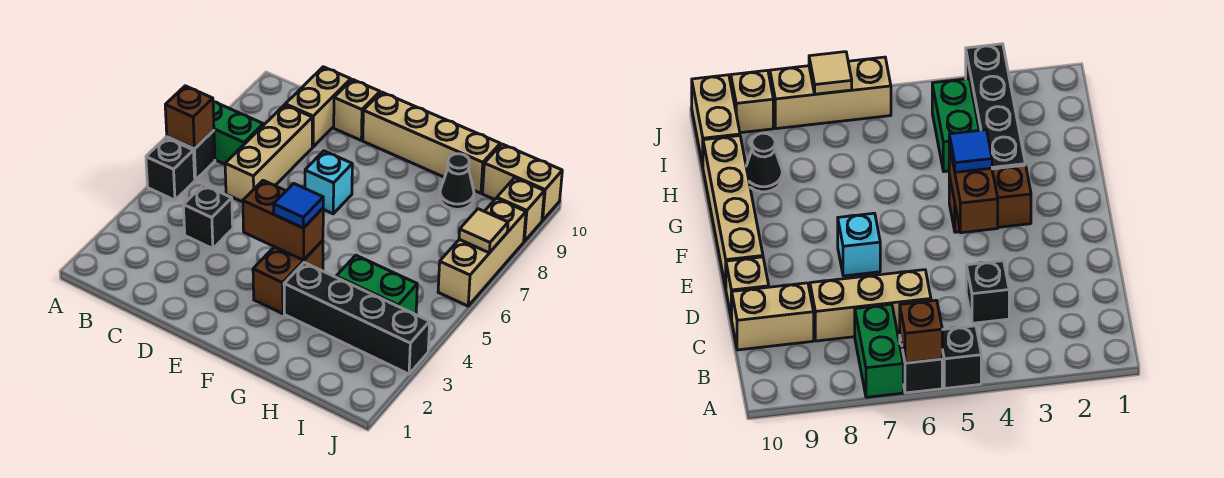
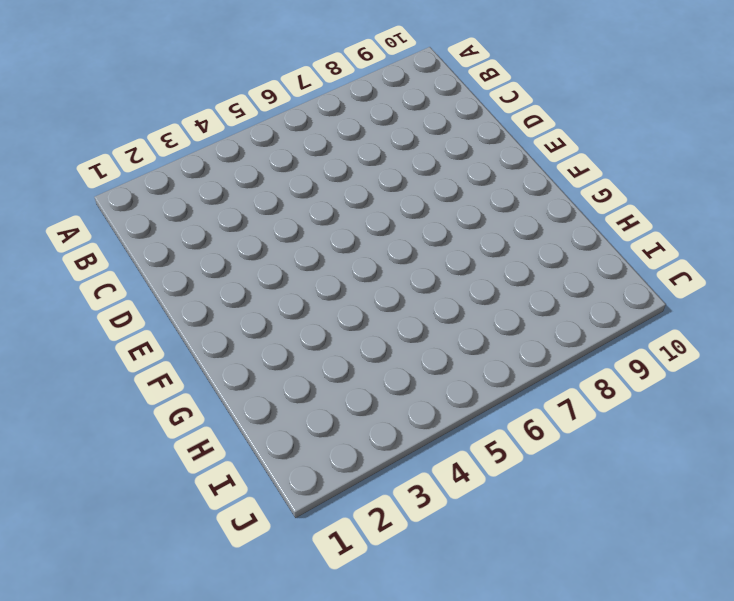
none -> black 1x1 brick [146,138,195,200]
none -> black 1x1 brick [167,130,215,180]
none -> green 1x2 brick [213,102,263,164]

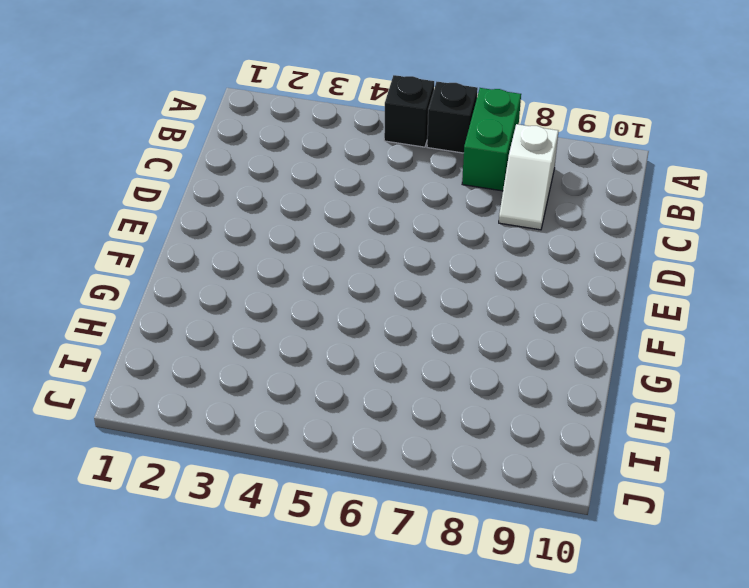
white 1x2 slope [499,124,558,230] -> tan 1x3 brick [225,105,312,202]
none -> black 1x1 brick [183,185,233,249]
none -> tan 1x2 brick [285,67,351,147]
none -> tan 1x1 brick [334,79,380,140]

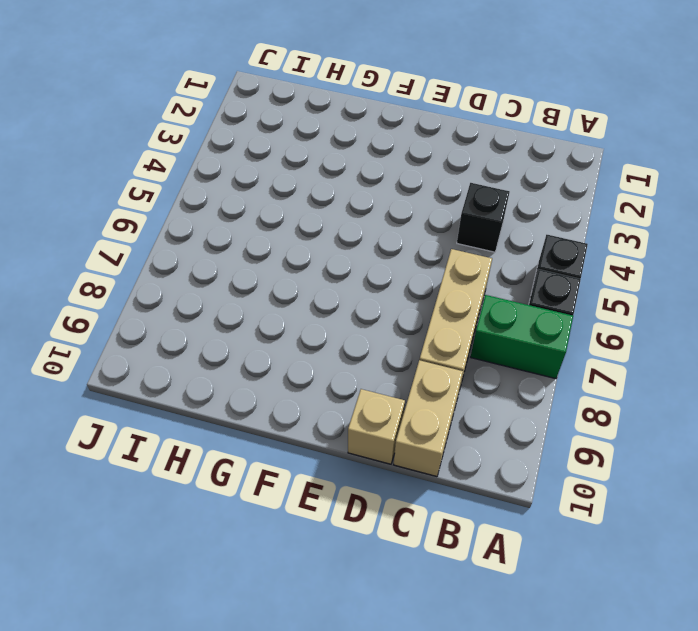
none -> cyan 1x1 brick [305,151,352,214]
none -> tan 1x4 brick [363,92,500,193]
none -> brown 1x2 brick [253,240,323,314]

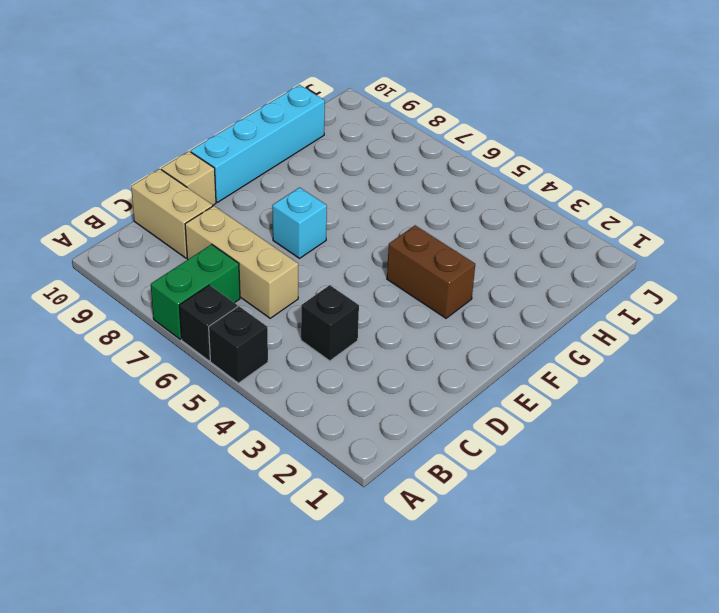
cyan 1x4 brick [191,85,325,202] -> tan 1x4 brick [363,92,500,193]
none -> black 1x4 brick [284,263,430,374]
none -> green 1x2 brick [336,255,417,315]
none -> black 1x1 cone [440,154,474,209]

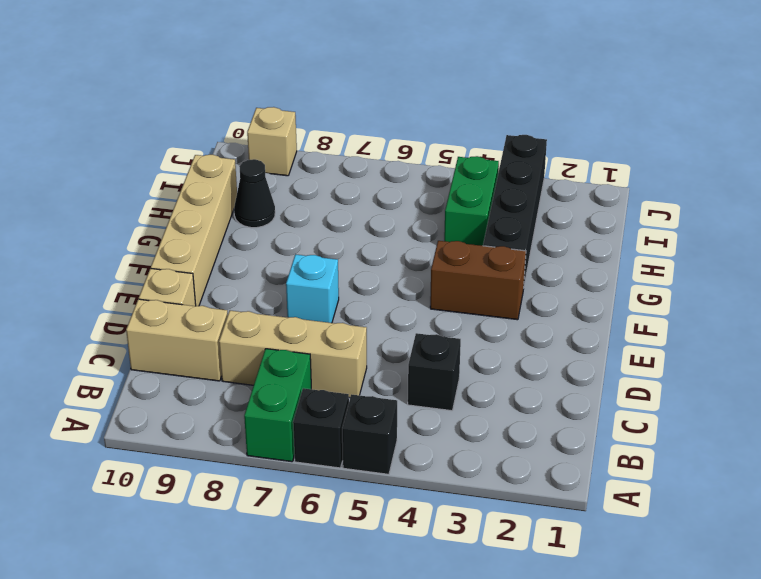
none -> tan 1x2 brick [482,144,562,221]
none -> tan 1x3 brick [438,198,526,306]
none -> brown 1x1 brick [165,86,214,149]

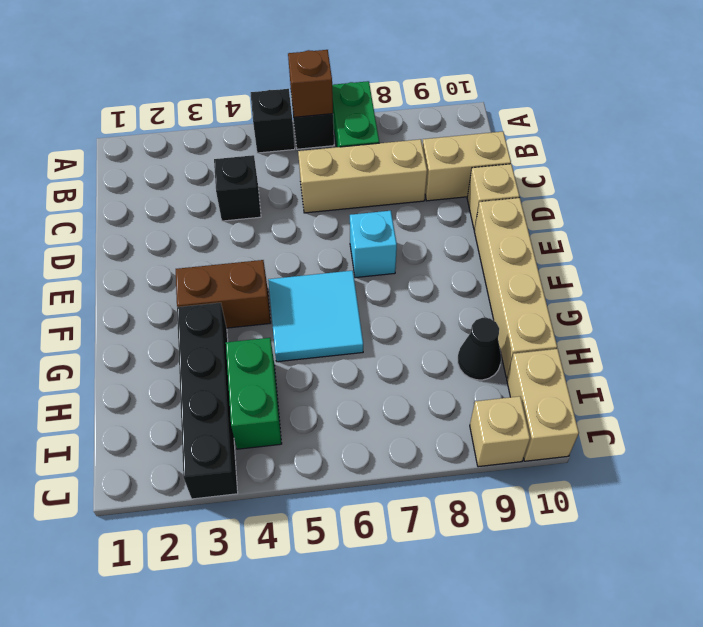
cyan 2x2 tile [268,271,363,362] -> none
none -> tan 1x3 brick [438,198,526,306]
none -> brown 1x2 brick [243,180,323,260]
none -> tan 1x1 tile [459,209,508,253]

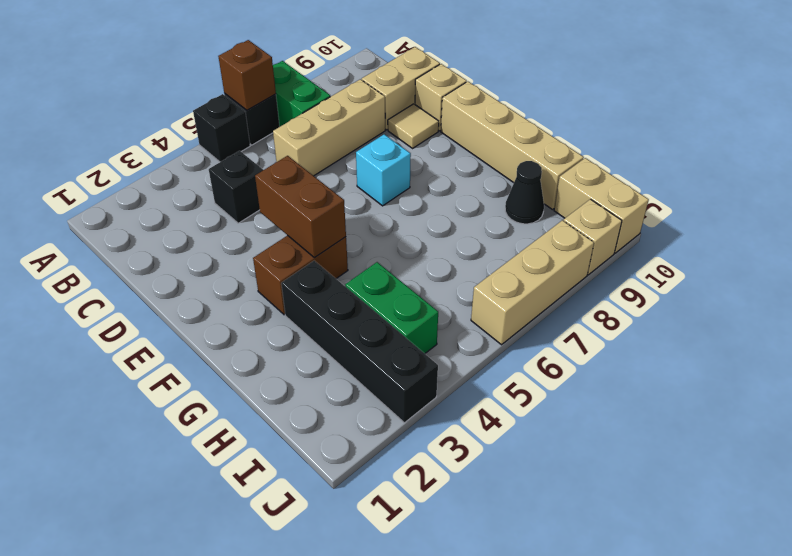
tan 1x1 tile [388,104,439,148] -> tan 1x1 tile moved to [459,209,508,253]
none -> blue 1x1 tile [274,183,323,228]

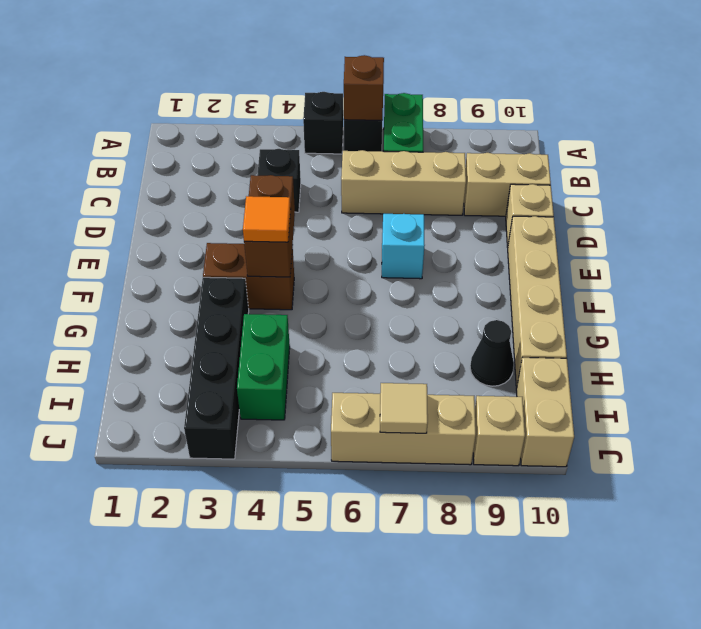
orange 1x1 tile [243,196,291,242] -> blue 1x1 tile [274,183,323,228]

